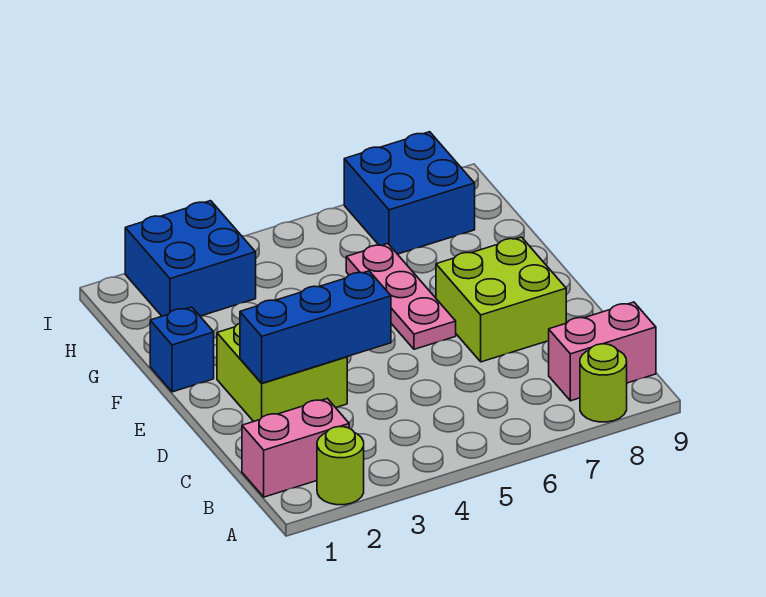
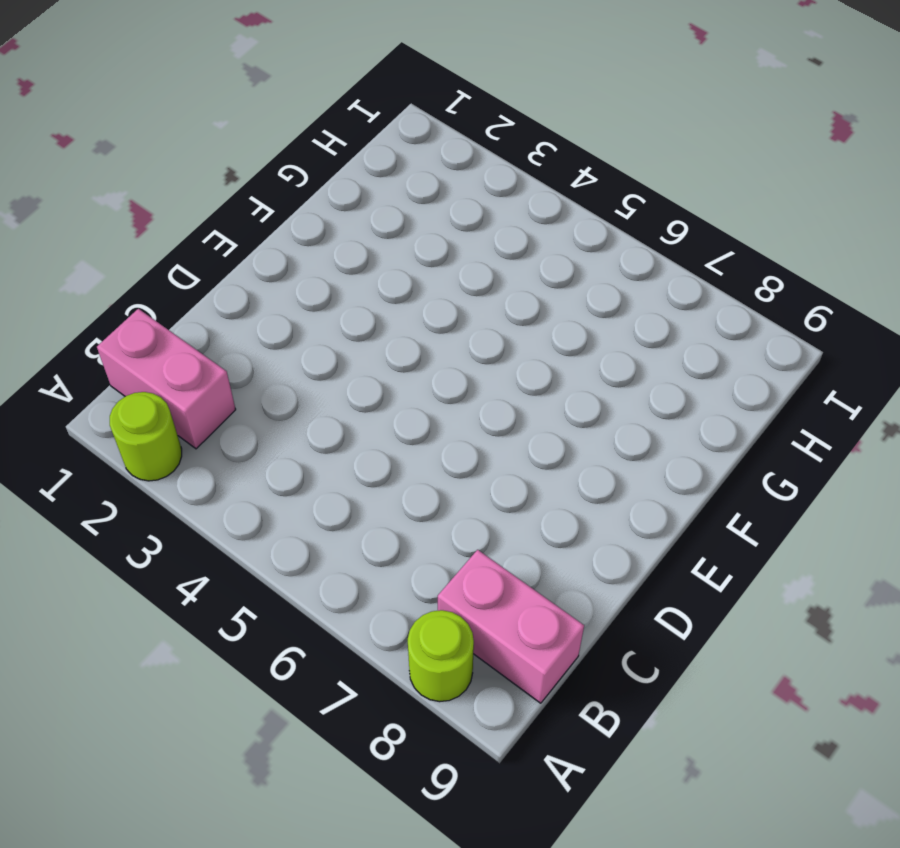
none -> lime 2x2 brick [217,323,347,421]
none -> lime 2x2 brick [436,237,566,362]

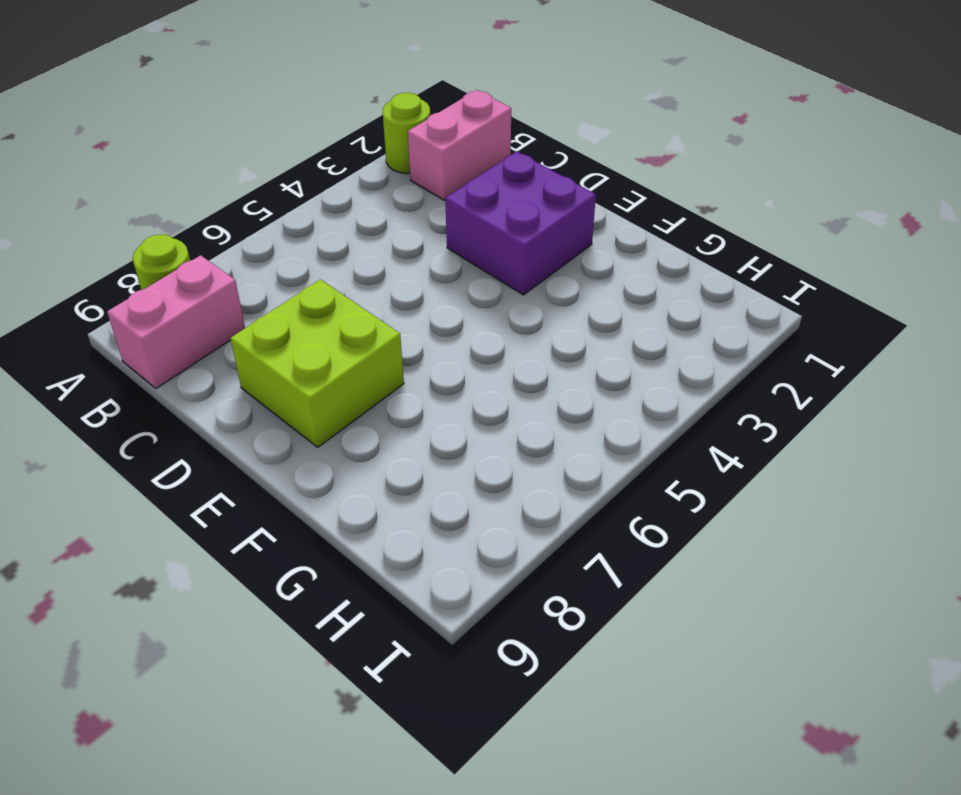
purple 2x2 brick [445,151,596,295] -> lime 2x2 brick [217,323,347,421]
none -> pink 1x3 plate [346,244,456,349]
none -> blue 1x1 brick [150,307,214,392]

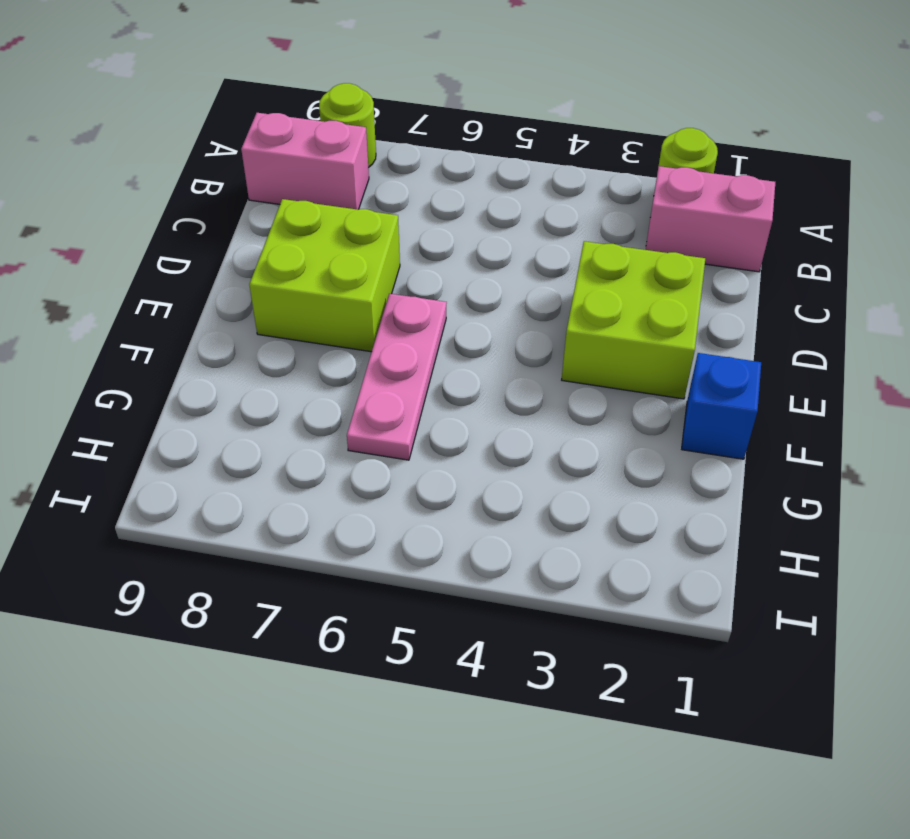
none -> blue 2x2 brick [125,201,256,316]
none -> blue 2x2 brick [344,132,475,254]

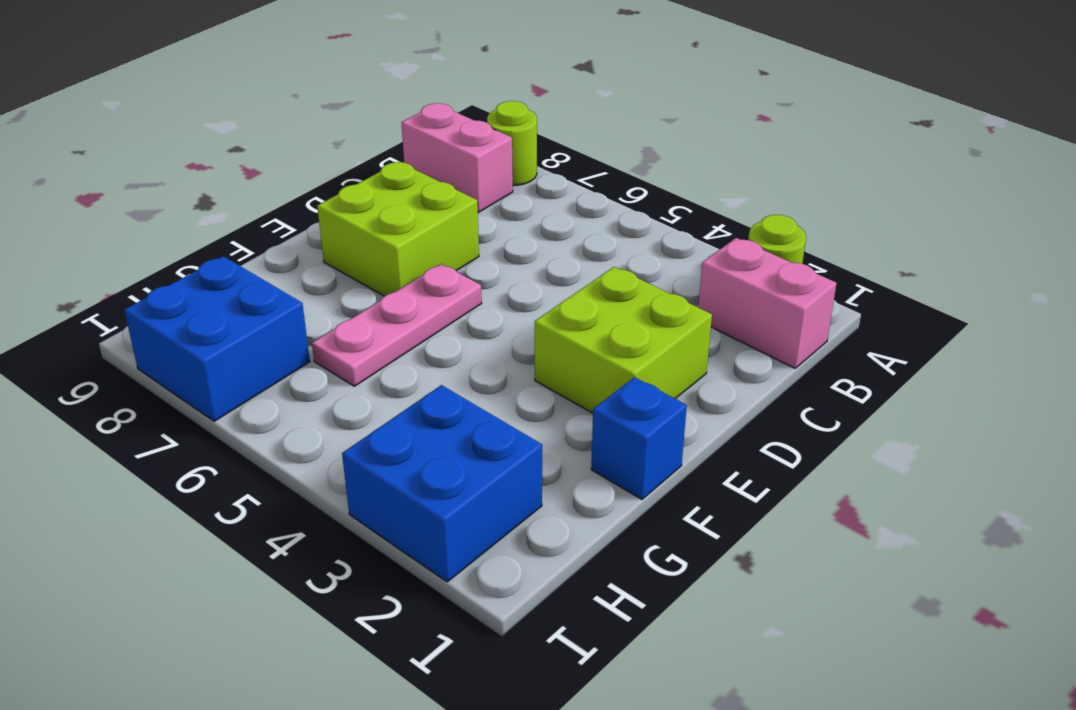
none -> blue 1x3 brick [240,271,391,383]

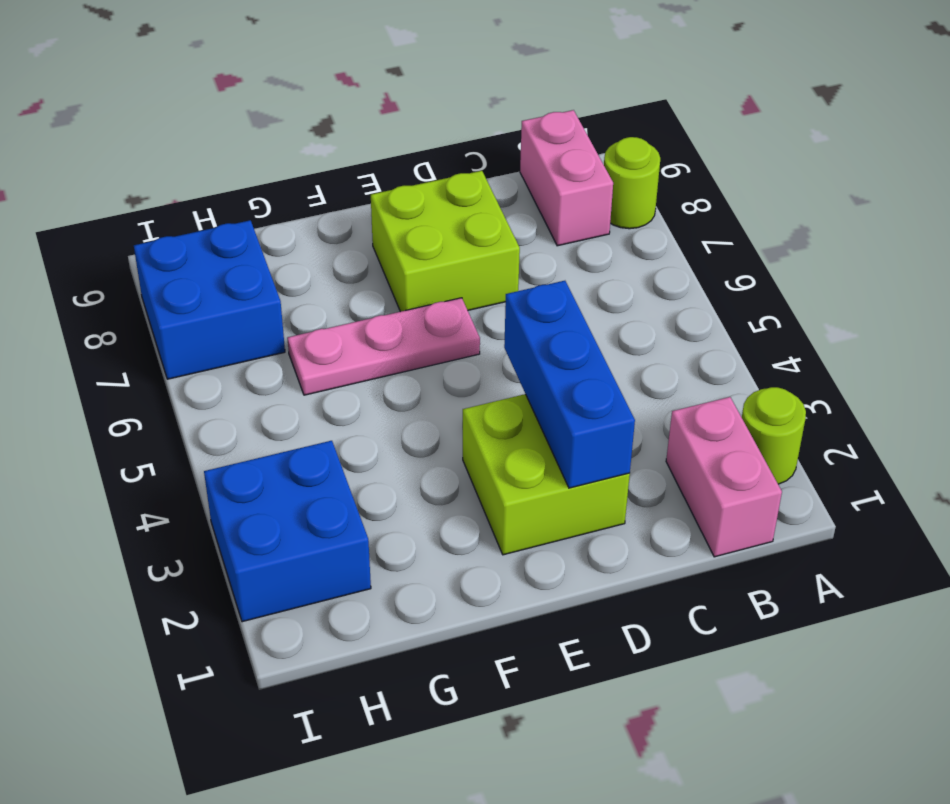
none -> blue 1x1 brick [150,307,214,392]

